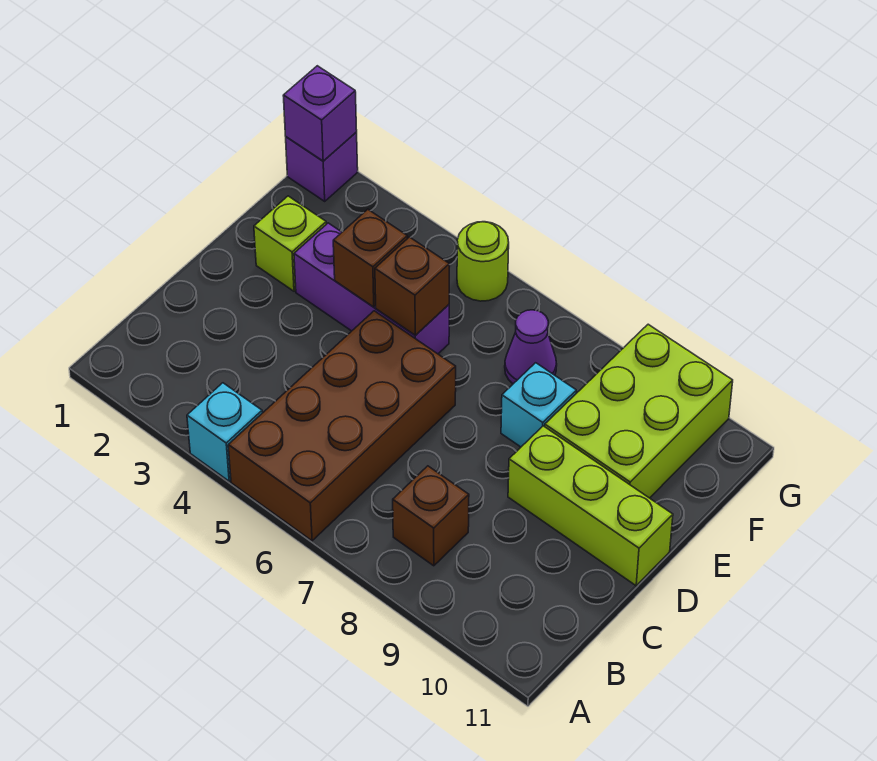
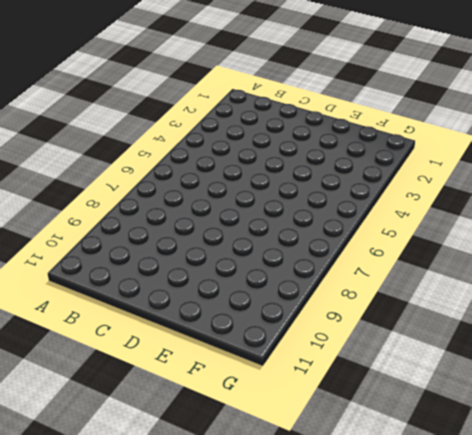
none -> cyan 1x1 brick [187,383,262,481]
none -> brown 2x4 brick [228,311,456,541]
none -> brown 1x1 brick [393,466,469,566]

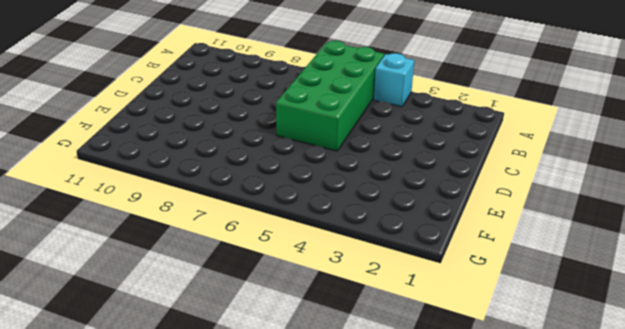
green 2x4 brick [276,41,384,151] -> brown 2x4 brick [228,311,456,541]
none -> brown 1x1 brick [393,466,469,566]
none -> lime 1x3 brick [508,426,673,586]
none -> lime 1x1 brick [254,196,326,291]

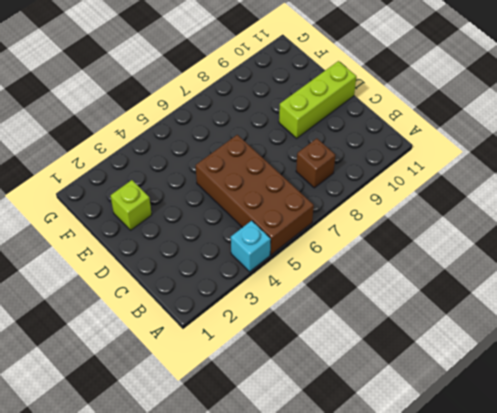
none -> purple 1x3 brick [294,223,449,354]
none -> cyan 1x1 brick [501,363,576,447]
none -> lime 2x3 brick [545,324,733,498]

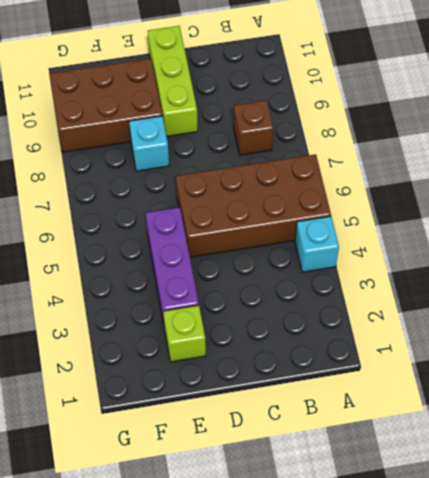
brown 2x3 brick [50,59,162,152] -> lime 2x3 brick [545,324,733,498]
none -> purple 1x1 cone [505,310,557,384]
none -> purple 1x1 brick [286,133,358,201]
none -> lime 1x1 round brick [457,222,509,301]

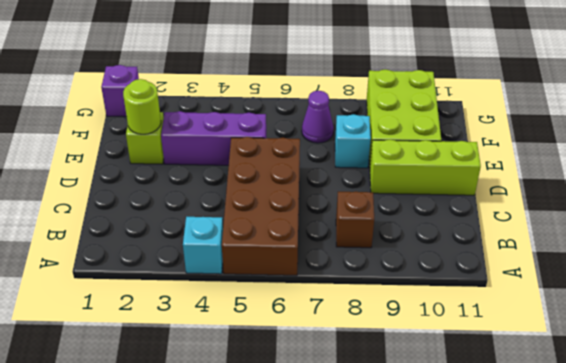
lime 1x1 round brick [123,79,161,134] -> lime 1x1 round brick moved to [457,222,509,301]
none -> brown 1x1 brick [333,209,407,307]
none -> brown 1x1 brick [375,237,449,335]
none -> purple 1x1 brick [283,66,357,161]

